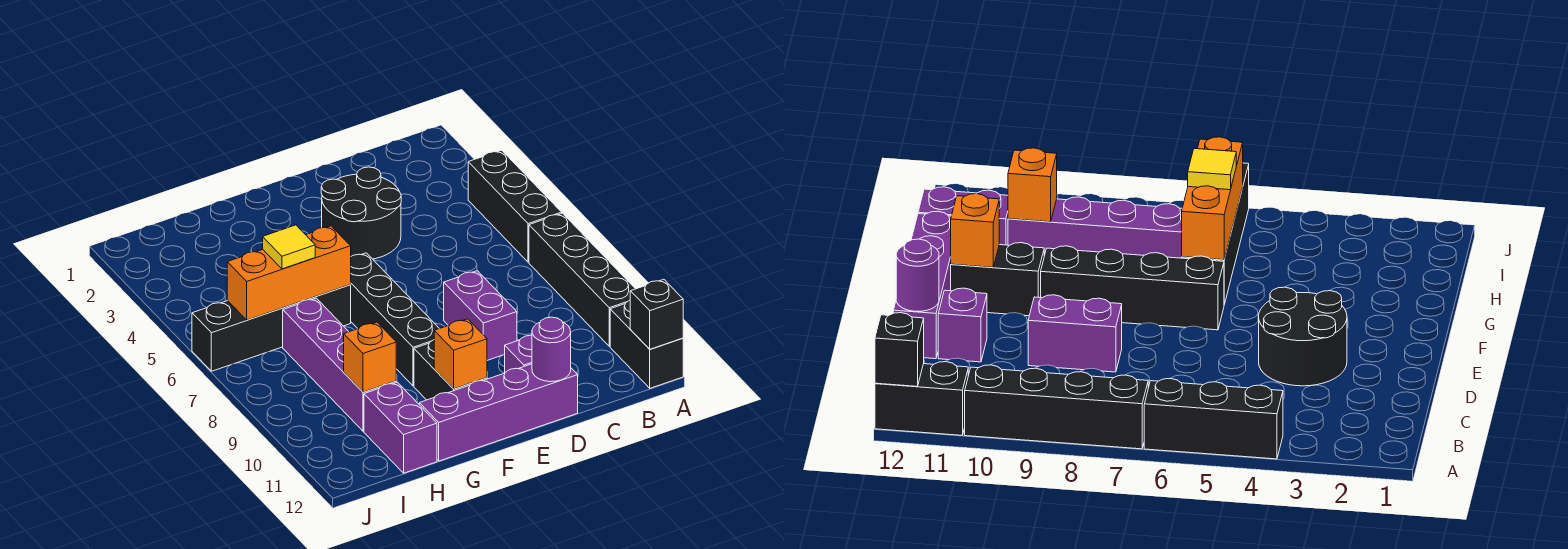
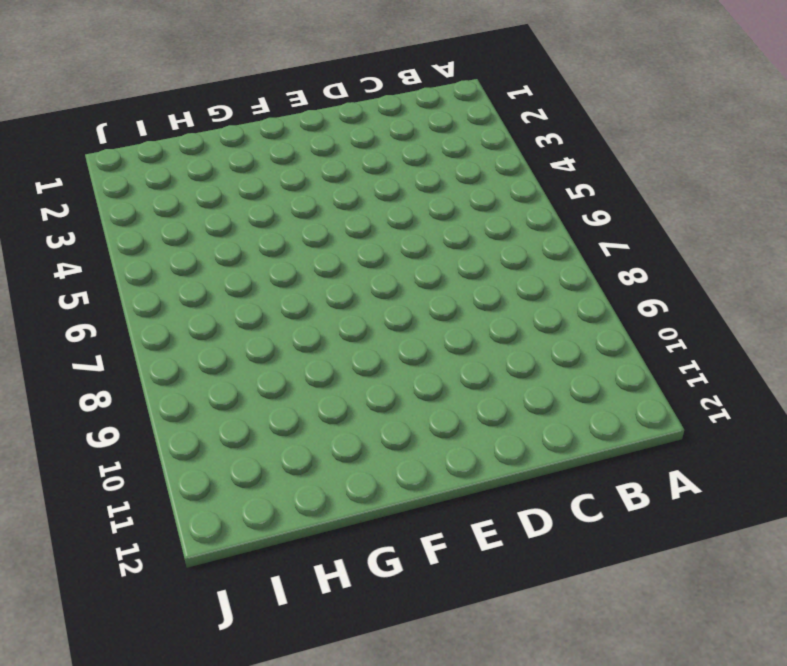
none -> black 1x3 brick [468,150,562,262]
none -> black 1x4 brick [529,213,635,346]
none -> black 1x2 brick [610,300,683,388]

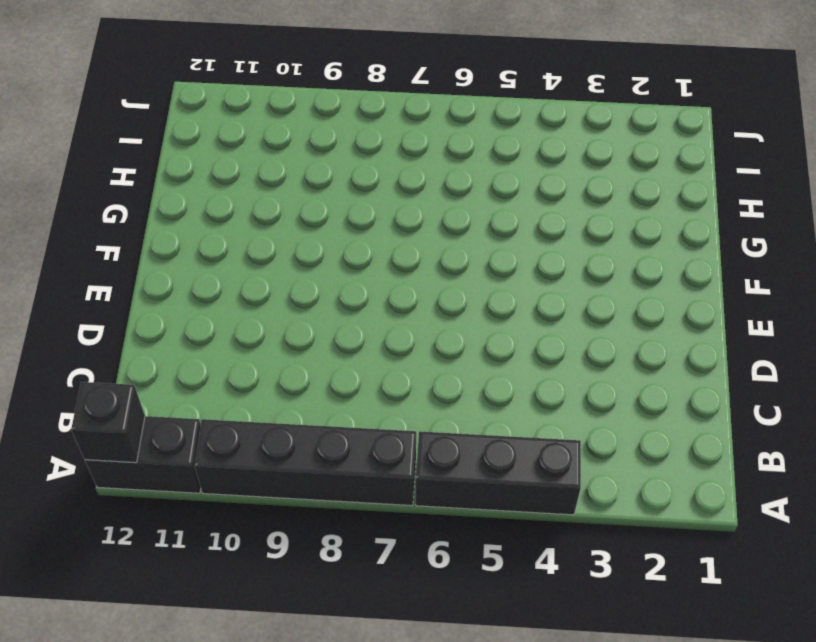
none -> black 2x2 round brick [321,167,401,259]
none -> purple 1x2 brick [444,271,517,360]
none -> purple 1x1 brick [505,335,532,372]

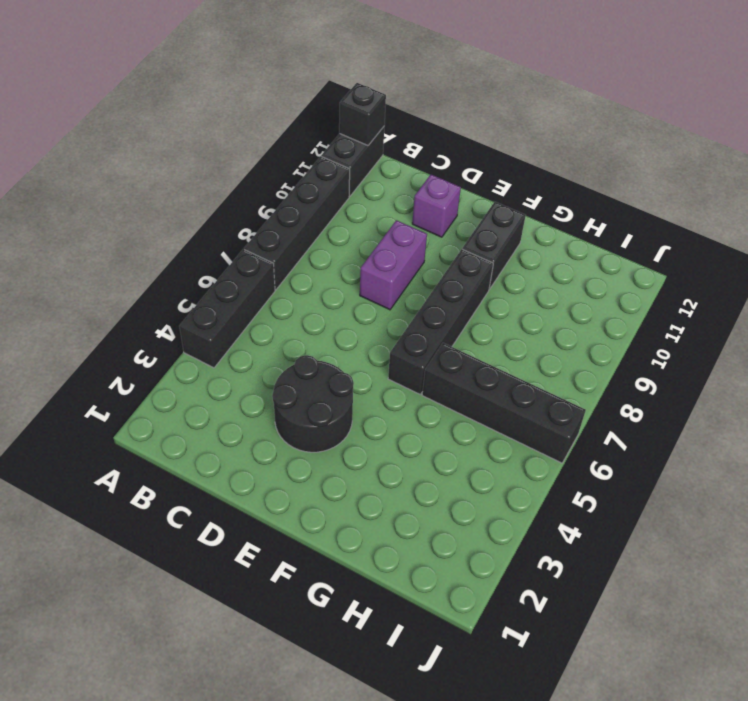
none -> purple 1x4 brick [419,364,578,461]
none -> purple 1x4 brick [283,298,396,431]
none -> purple 1x2 brick [364,382,437,473]

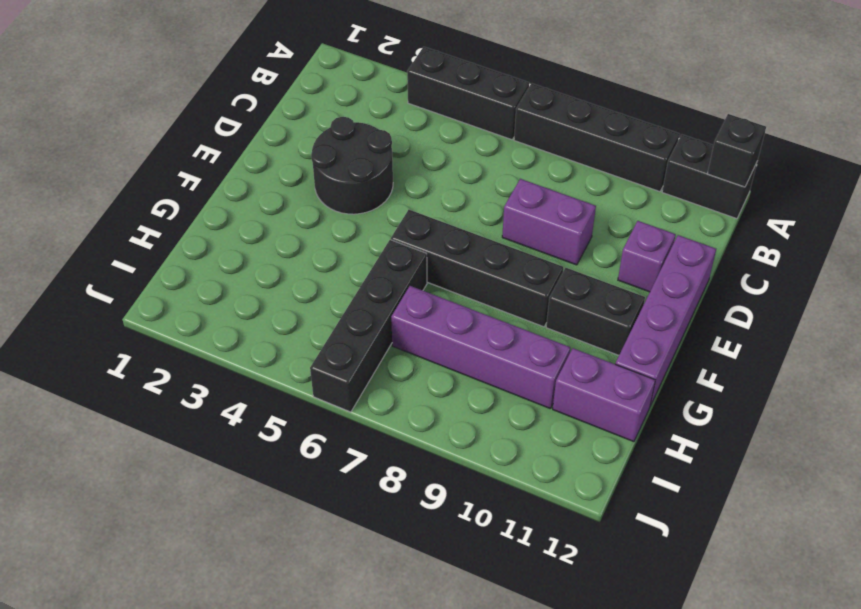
none -> purple 1x1 round brick [532,317,571,382]
none -> orange 1x1 brick [434,319,487,389]
none -> orange 1x3 brick [227,226,351,320]

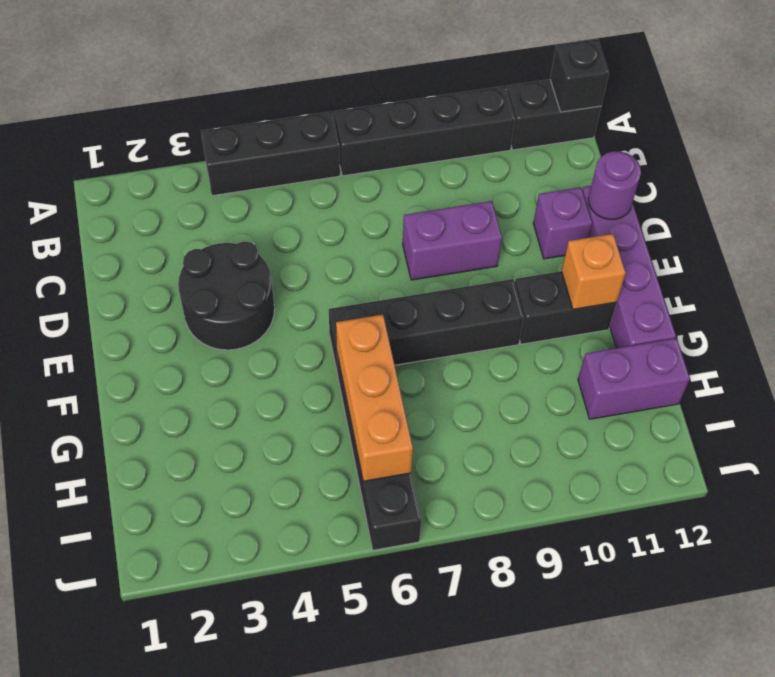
none -> purple 1x4 brick [283,298,396,431]
none -> orange 1x1 brick [344,322,396,392]
none -> yellow 1x1 tile [263,225,315,269]

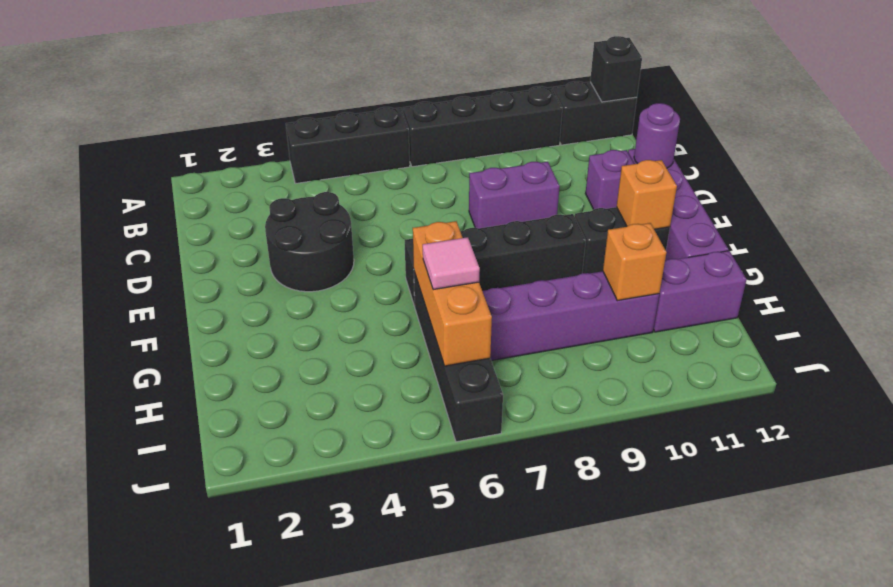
pink 1x1 tile [423,237,480,290] -> yellow 1x1 tile [263,225,315,269]

